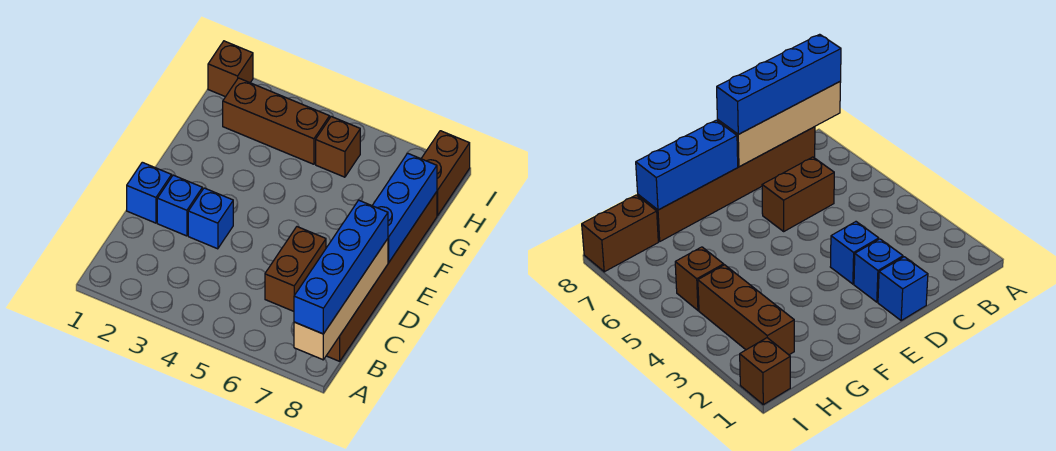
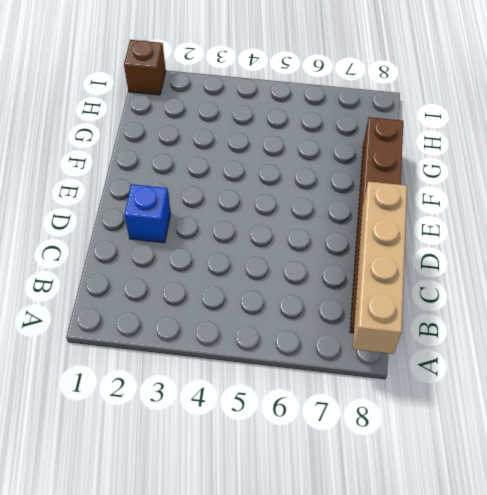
none -> brown 1x2 brick [265,227,326,311]
none -> blue 1x1 brick [127,162,172,223]
none -> blue 1x1 brick [188,188,233,249]

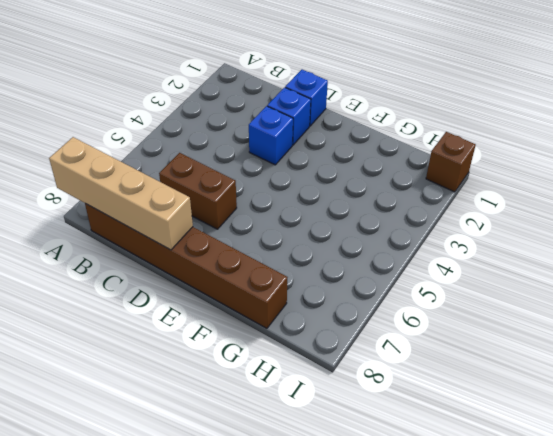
none -> brown 1x3 brick [223,78,330,164]
none -> brown 1x1 brick [316,117,360,177]
none -> brown 1x2 brick [421,131,470,216]

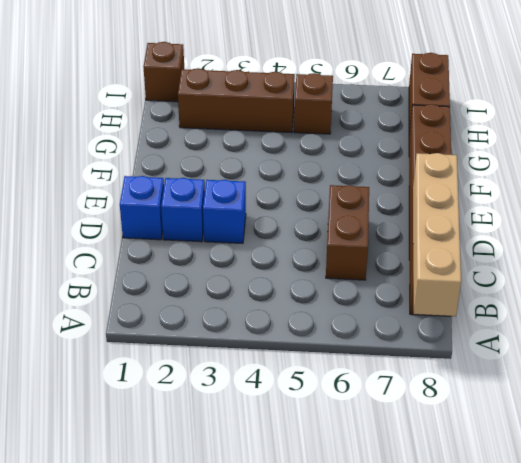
none -> blue 1x3 brick [372,153,437,263]
none -> blue 1x4 brick [294,200,388,334]

